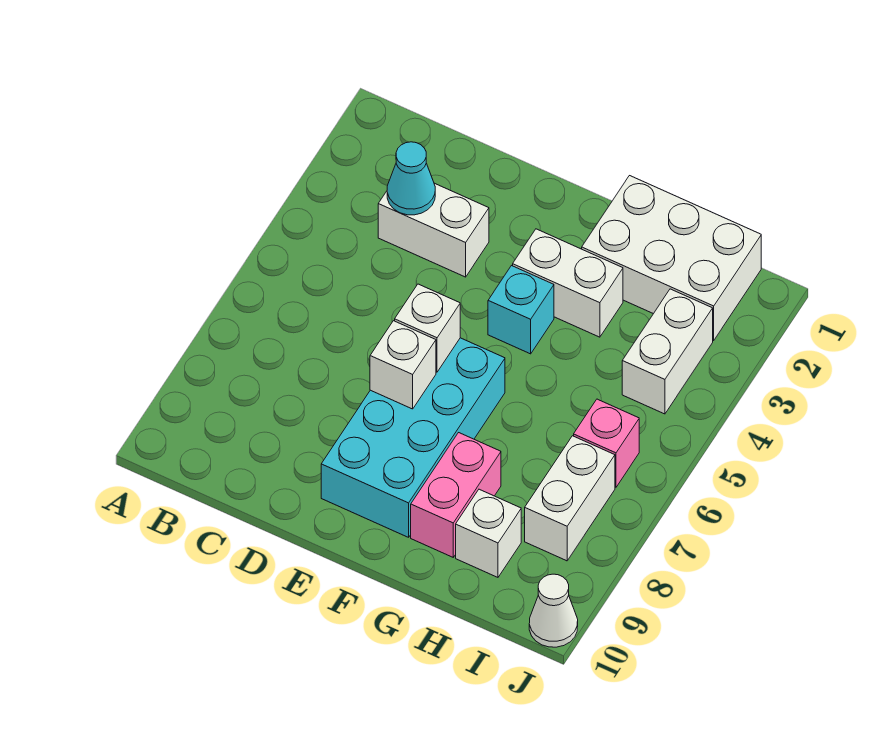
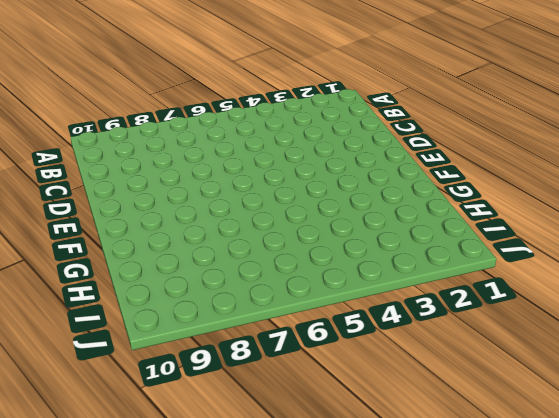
none -> white 1x2 brick [378,183,489,277]
none -> cyan 2x4 brick [321,338,505,537]
none -> white 1x2 brick [513,229,623,337]

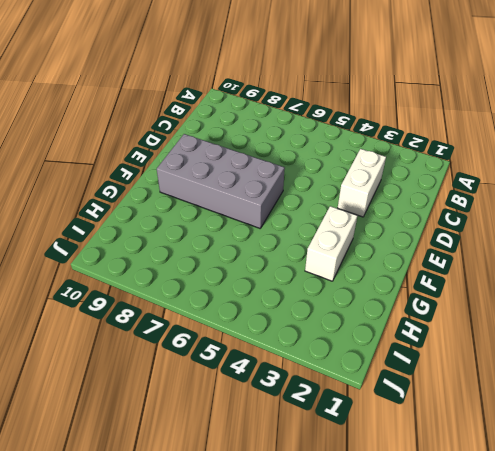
grey 2x4 brick [157,134,285,228] -> cyan 2x4 brick [321,338,505,537]
none -> cyan 1x1 brick [488,266,554,354]
none -> white 2x3 brick [582,176,761,340]
none -> pink 1x2 brick [411,433,501,557]

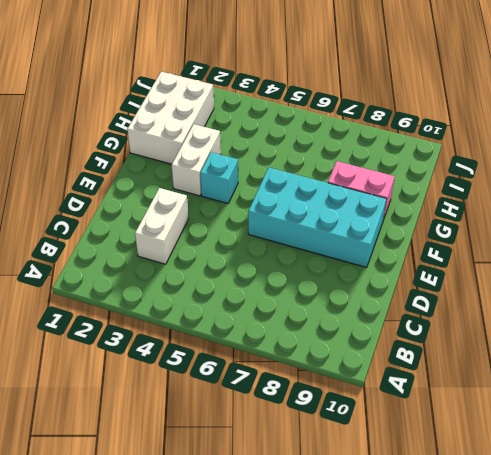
none -> white 1x1 brick [456,489,521,577]
none -> white 1x2 brick [622,289,713,414]
none -> pink 1x1 brick [574,399,639,487]

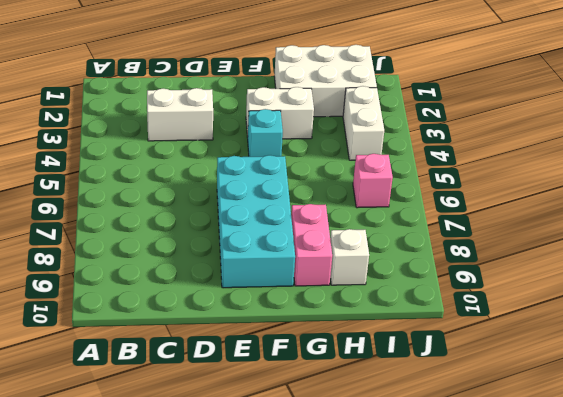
none -> white 1x2 brick [525,436,615,561]
none -> white 1x1 cone [529,574,578,647]
none -> cyan 1x1 cone [387,142,435,215]

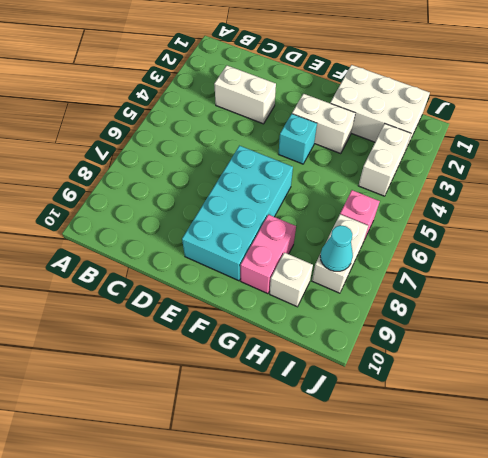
cyan 1x1 cone [320,225,353,271] -> cyan 1x1 cone moved to [387,142,435,215]
none -> white 1x1 cone [529,574,578,647]
none -> white 1x1 brick [395,284,460,372]
none -> white 1x1 brick [370,321,436,409]

